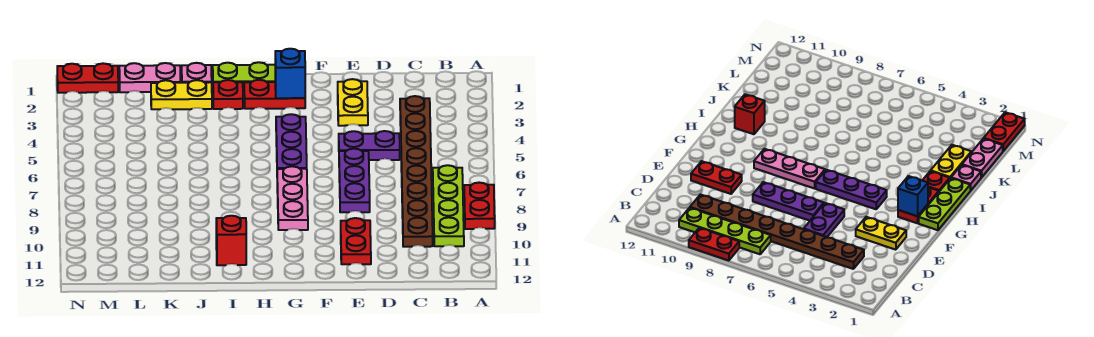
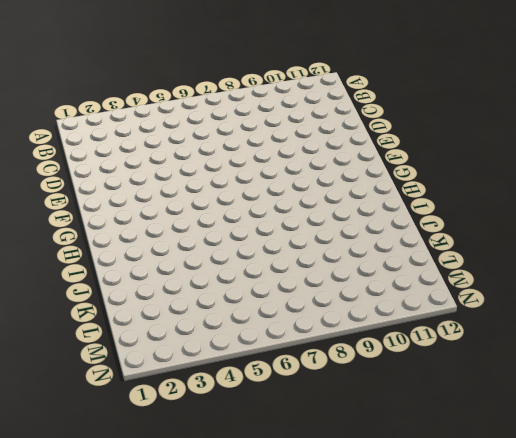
none -> red 1x2 plate [464,183,495,229]
none -> lime 1x4 plate [433,165,464,246]
none -> brown 1x8 plate [400,96,433,247]

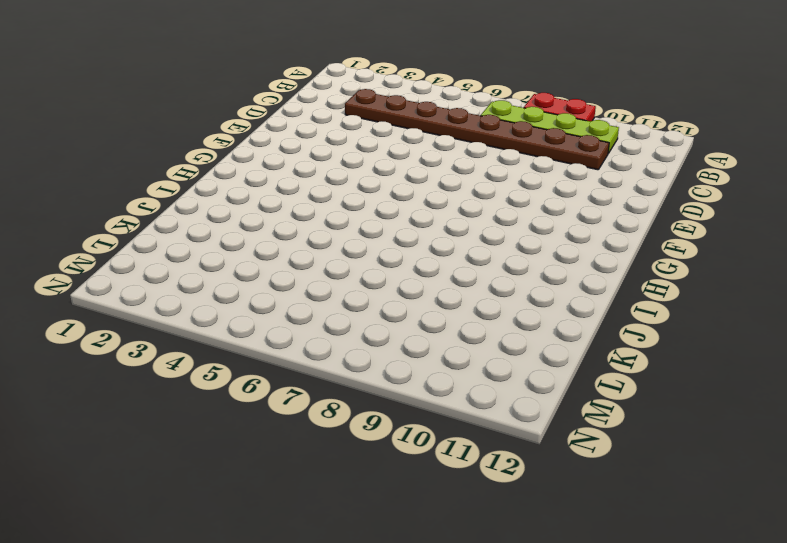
none -> purple 1x2 plate [339,131,400,160]
none -> yellow 1x2 plate [338,79,368,126]
none -> purple 1x3 plate [339,149,370,212]

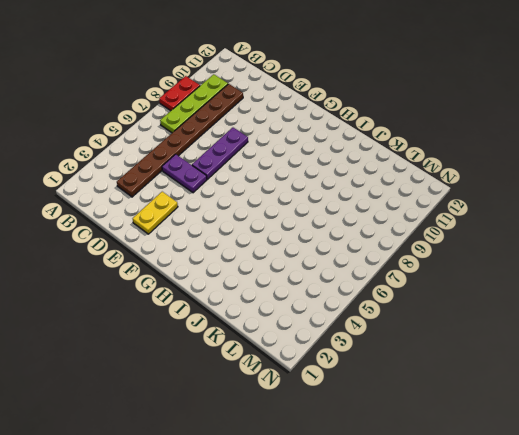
none -> red 1x2 plate [341,218,371,264]
none -> lime 1x3 plate [213,62,275,91]
none -> red 1x2 plate [244,80,305,109]

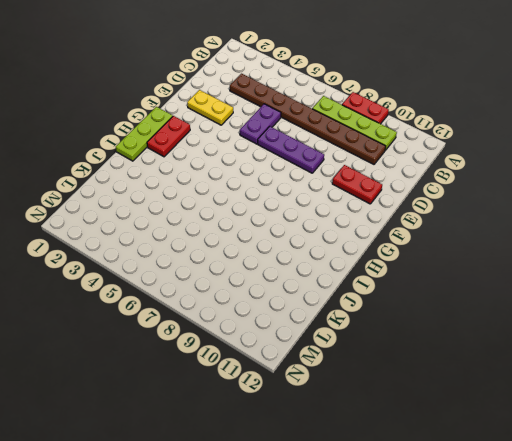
none -> purple 1x3 plate [276,114,307,169]
none -> pink 1x3 plate [277,166,308,230]
none -> red 1x1 plate [213,80,243,109]

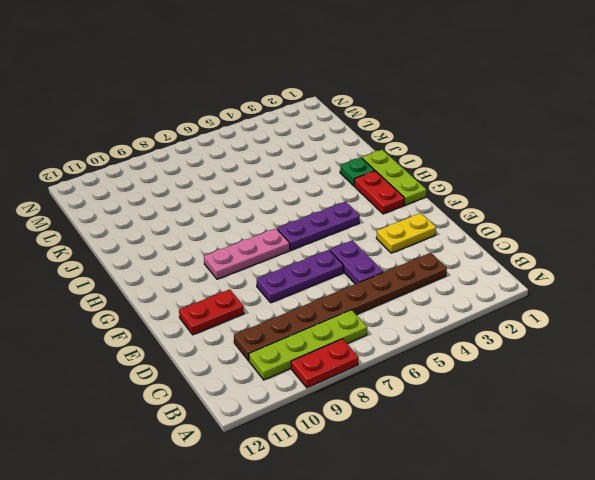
green 1x1 plate [340,158,375,186] -> red 1x1 plate [213,80,243,109]
none -> red 1x1 brick [216,216,246,265]
none -> pink 1x1 plate [182,63,212,83]
none -> yellow 1x2 plate [151,80,212,109]

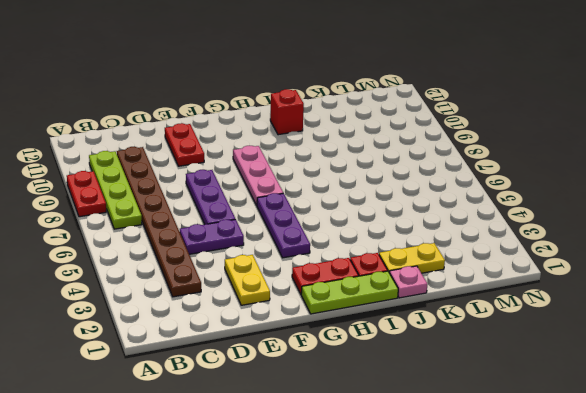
none -> pink 1x2 plate [119,63,180,92]
none -> red 1x2 plate [57,63,118,93]
none -> blue 1x1 brick [275,49,305,98]

